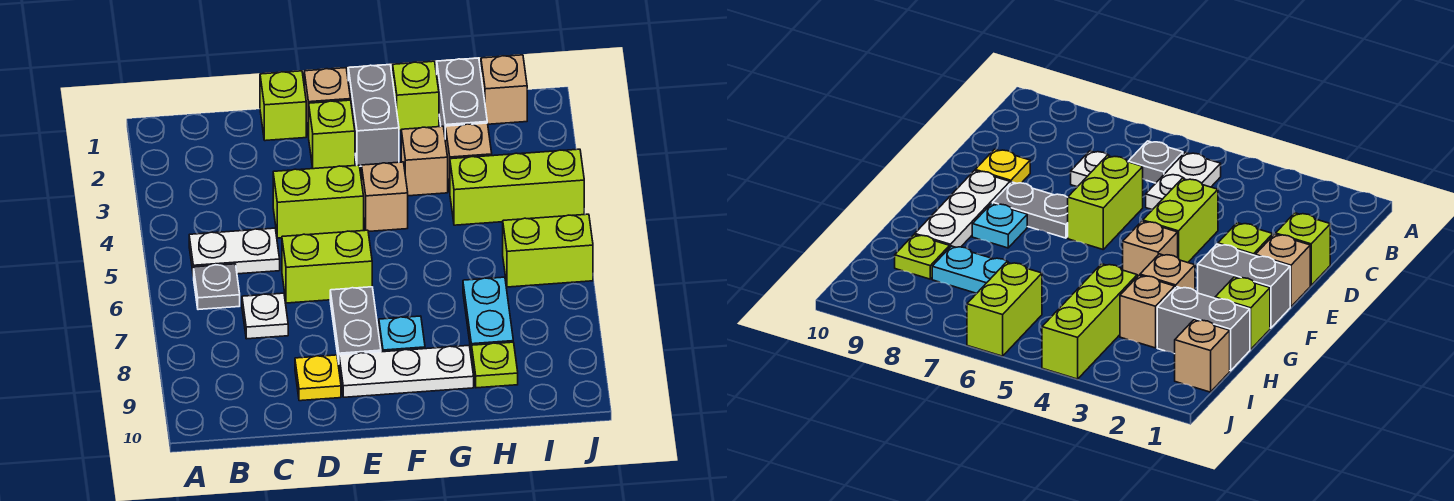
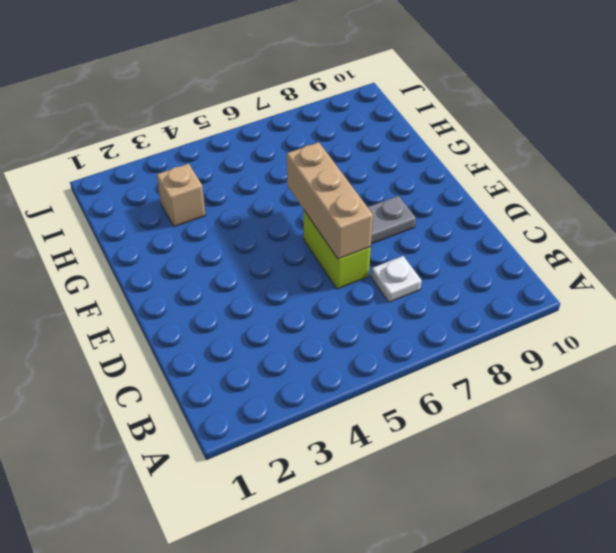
tan 1x3 brick [287,142,373,259] -> none
none -> white 1x2 plate [189,228,280,277]
none -> grey 1x1 plate [194,264,240,310]
none -> lime 1x1 brick [260,71,306,141]

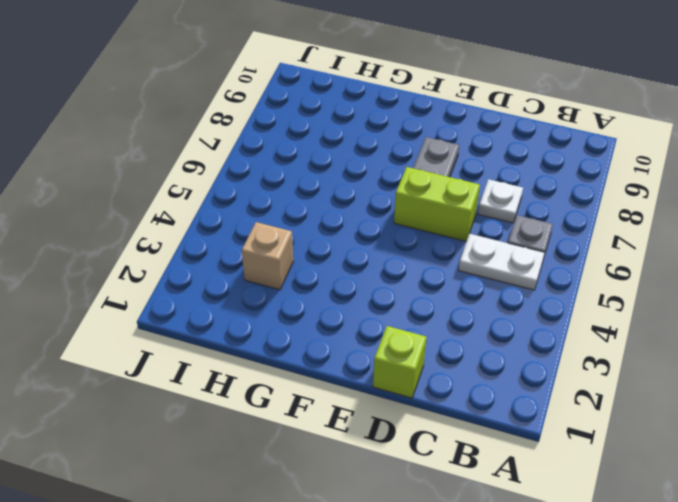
none -> lime 1x2 brick [273,165,364,238]
none -> yellow 1x1 plate [295,355,341,401]
none -> tan 1x1 brick [304,68,351,137]

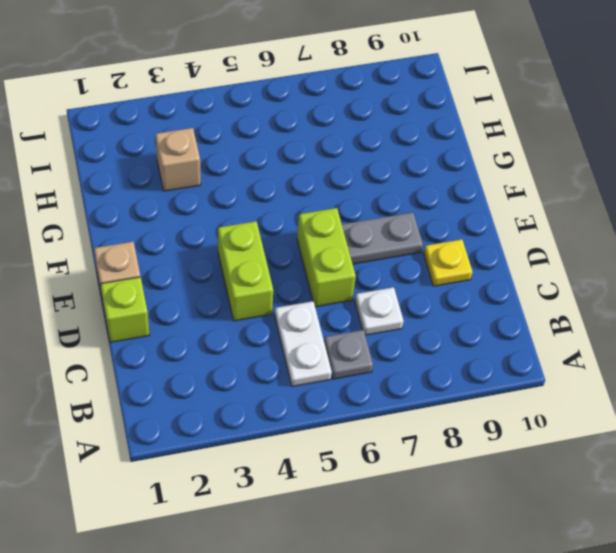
none -> lime 1x1 brick [309,100,355,169]
none -> white 1x3 plate [339,346,474,397]
none -> grey 1x2 brick [348,65,399,166]

